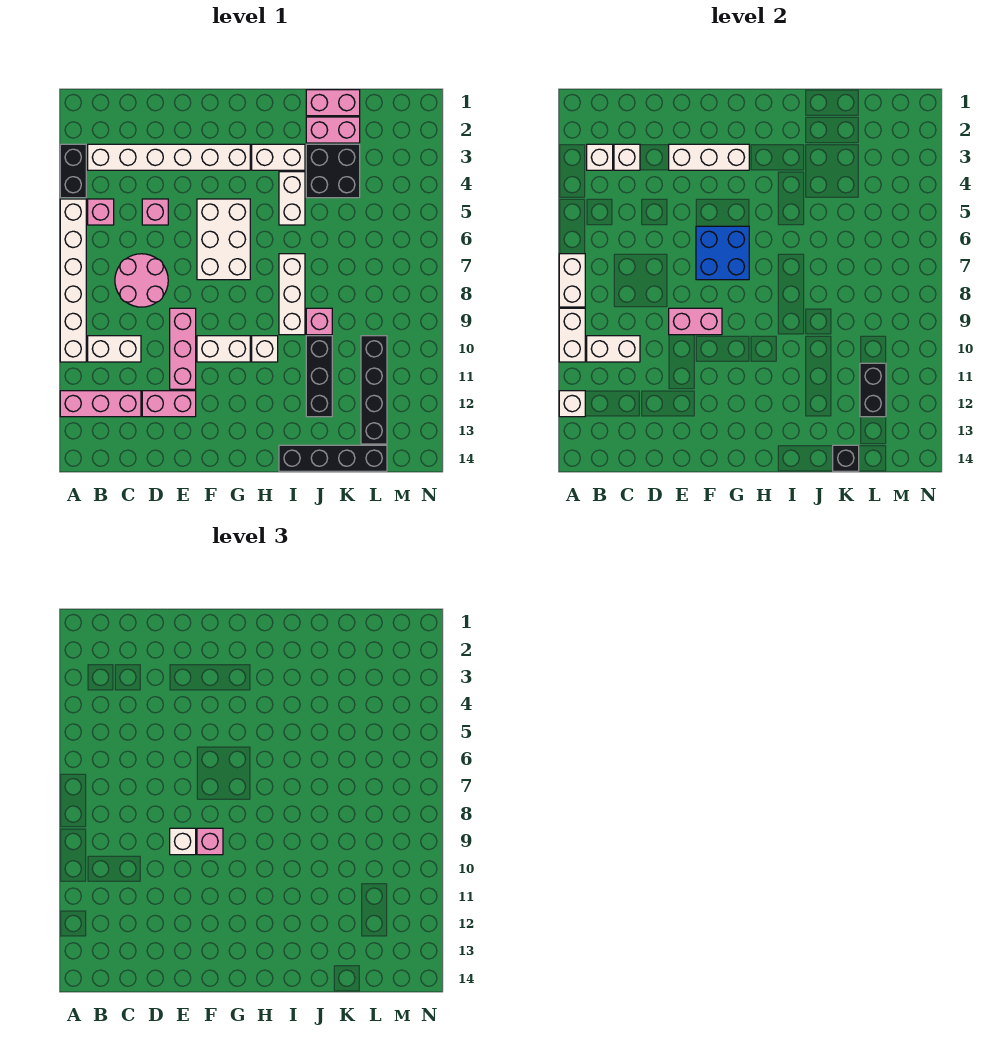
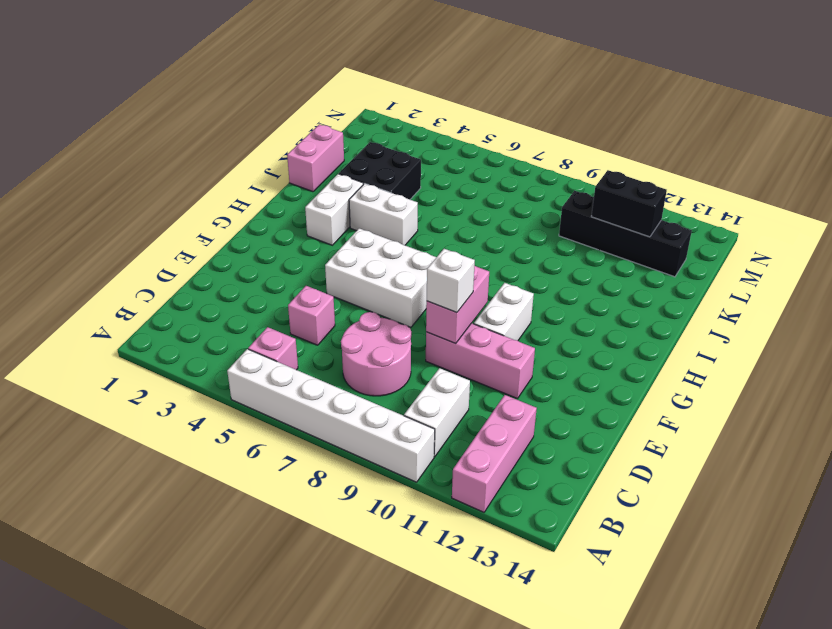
none -> black 1x2 brick [60,144,86,198]
none -> white 1x6 brick [88,144,250,170]
none -> pink 1x2 brick [142,391,196,417]
none -> white 1x1 brick [252,336,278,362]

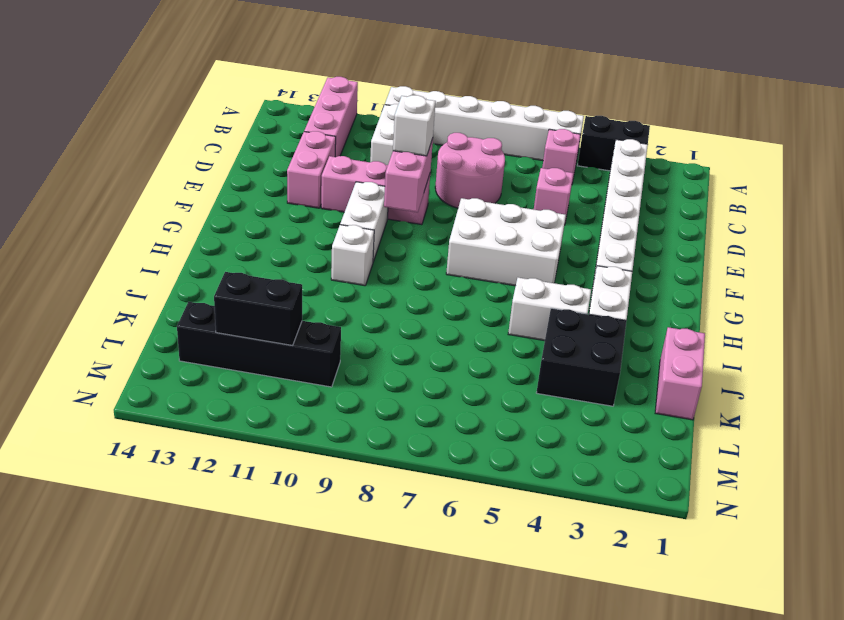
none -> white 1x3 brick [279,254,305,335]
none -> black 1x4 brick [279,445,387,471]
none -> pink 1x2 brick [306,117,360,143]
none -> pink 1x1 brick [306,308,332,335]

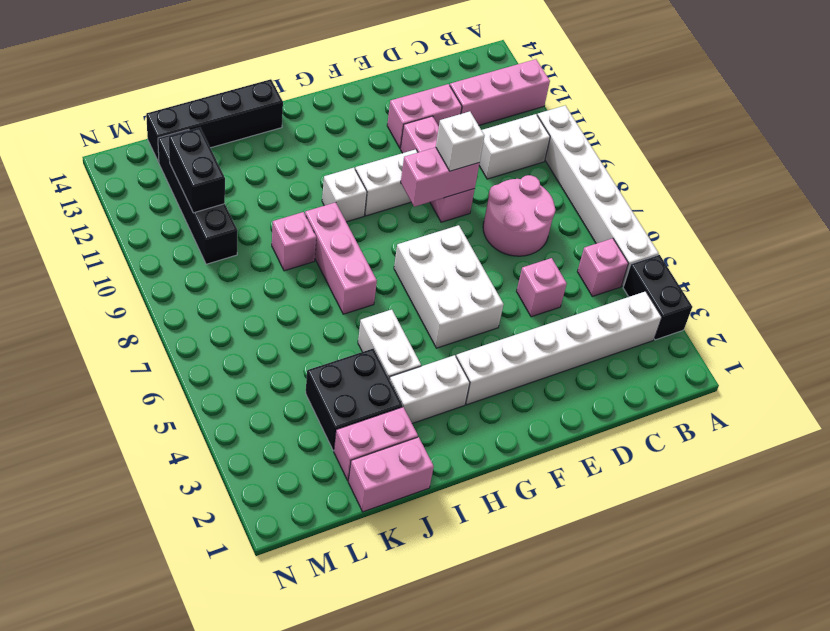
pink 1x3 brick [305,202,377,314] -> white 1x3 brick [279,254,305,335]
none -> black 1x3 brick [306,336,332,417]
none -> white 1x2 brick [559,254,585,307]
none -> white 1x2 brick [559,308,585,362]
none -> white 1x1 brick [559,391,585,417]

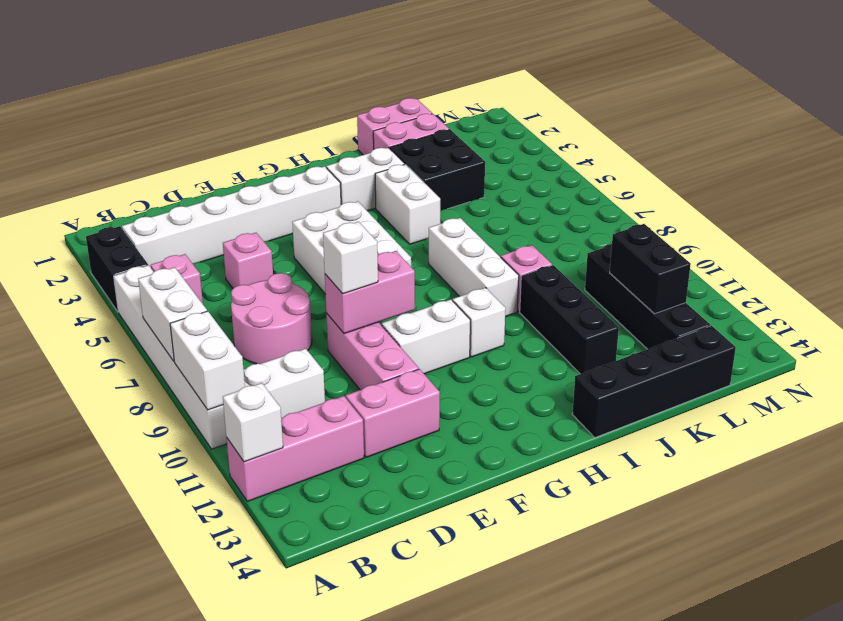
none -> white 1x1 brick [587,144,613,170]
none -> white 1x2 brick [587,336,640,362]
none -> white 1x1 brick [614,144,640,170]
none -> white 1x3 brick [669,144,749,170]

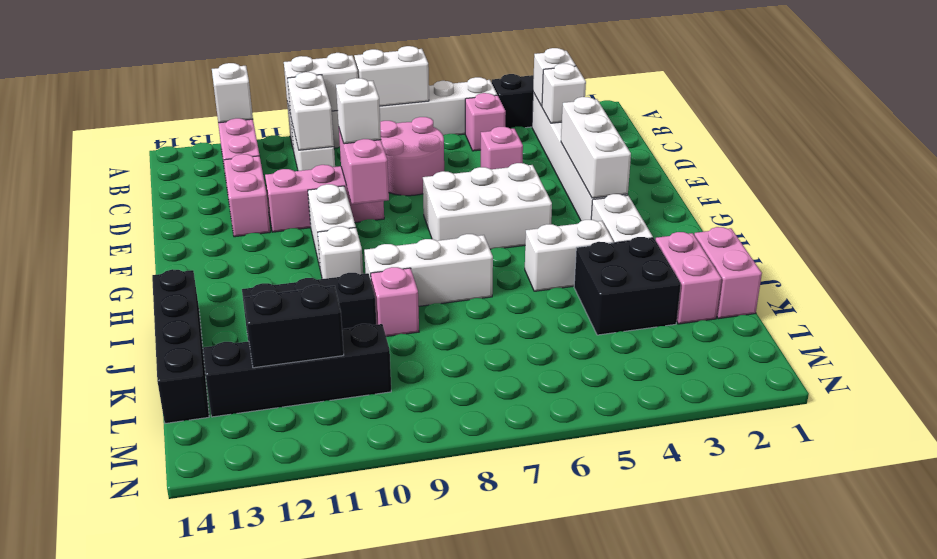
none -> blue 2x2 brick [696,226,749,280]
none -> black 1x1 brick [833,445,859,471]
none -> pink 1x1 brick [197,828,223,855]

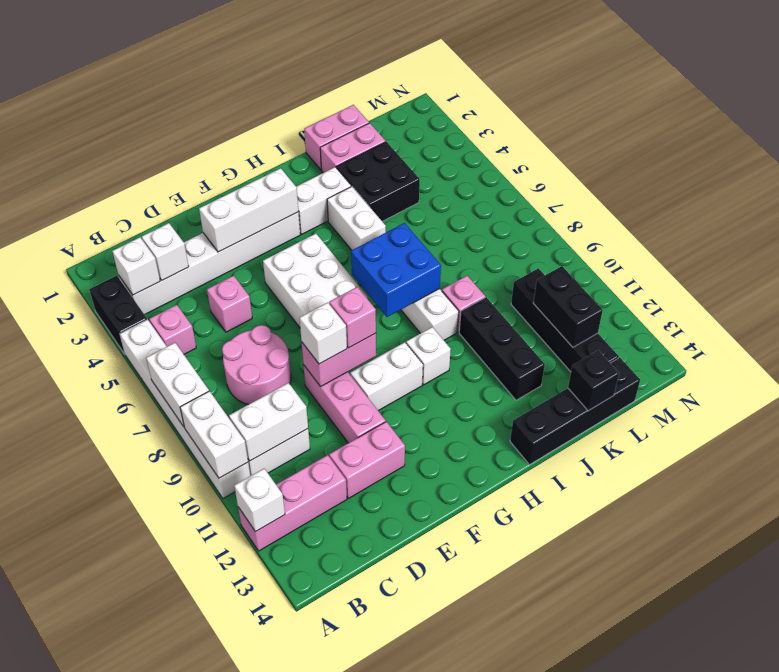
blue 2x2 brick [351,223,441,317] -> blue 2x2 brick moved to [696,226,749,280]

